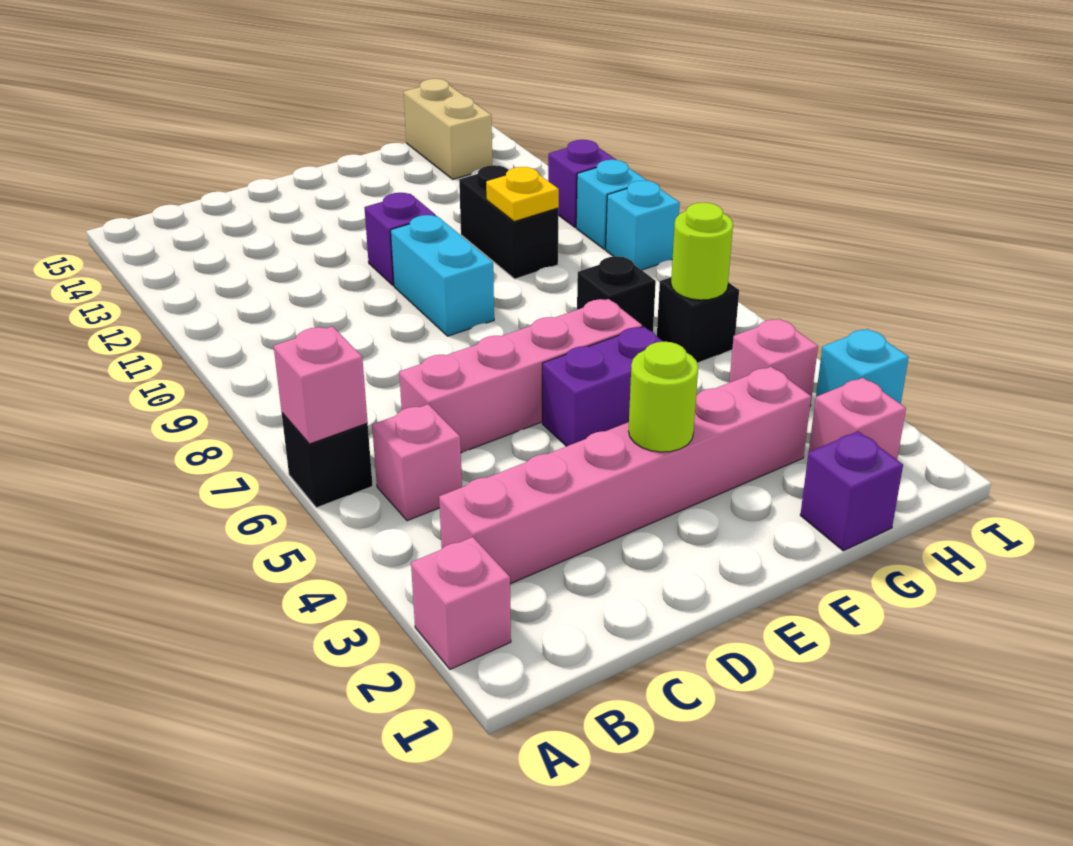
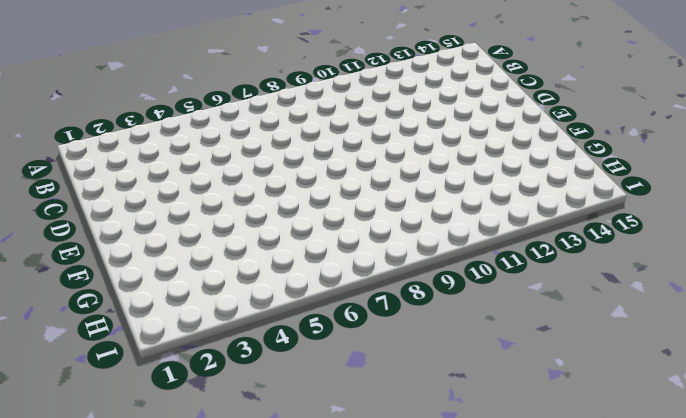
none -> pink 1x1 brick [411,537,511,669]
none -> black 1x1 brick [282,413,373,508]
none -> pink 1x6 brick [439,367,811,584]

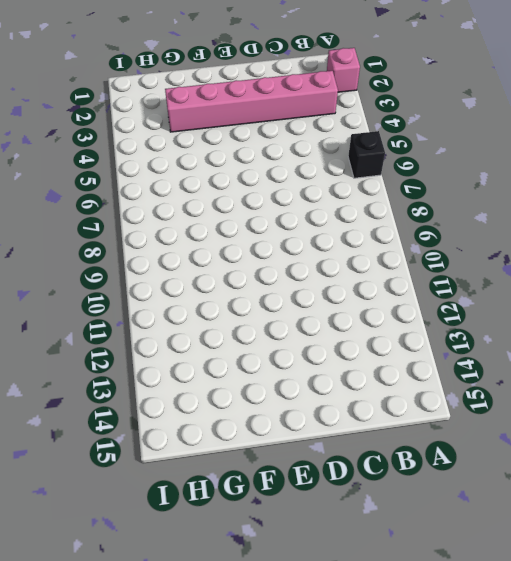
none -> pink 1x1 brick [372,404,462,521]
none -> pink 1x4 brick [399,299,642,453]
none -> purple 1x2 brick [542,327,663,446]

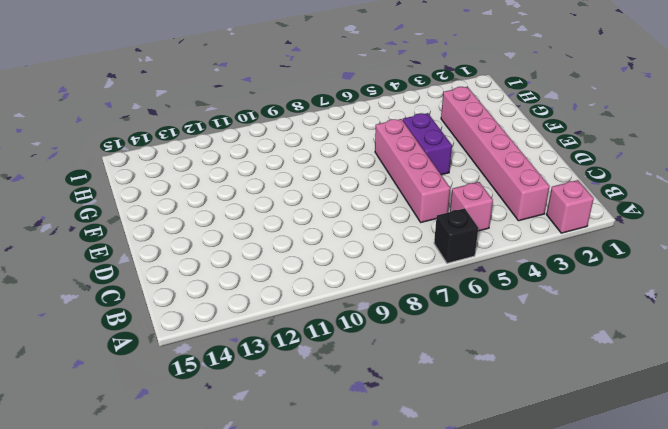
none -> cyan 1x2 brick [391,215,494,336]
none -> purple 1x1 brick [364,193,436,286]
none -> purple 1x1 brick [800,431,903,551]

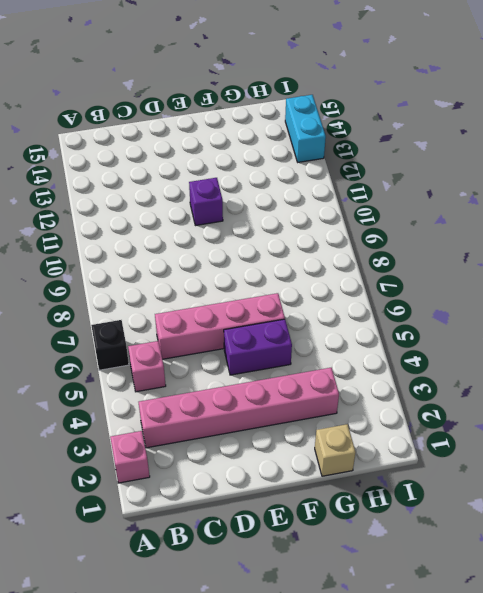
tan 1x1 brick [315,424,355,476] -> purple 1x1 brick [800,431,903,551]
cyan 1x2 brick [285,95,326,162] -> cyan 1x2 brick moved to [391,215,494,336]
none -> black 1x1 brick [577,256,656,332]
none -> black 1x2 brick [459,165,558,279]
none -> pink 1x1 brick [809,378,906,460]

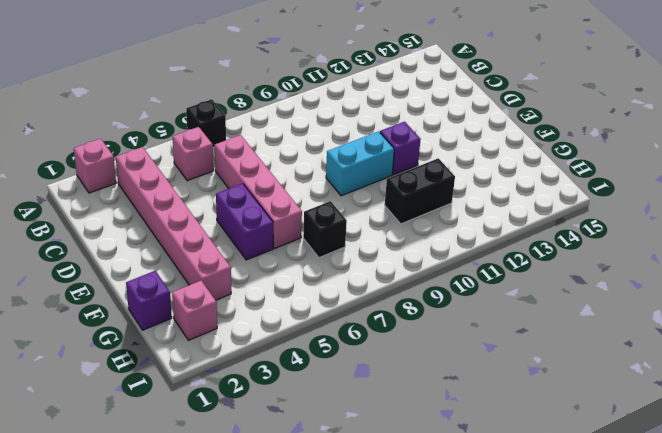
none -> pink 1x1 brick [729,319,818,406]
none -> black 1x1 brick [657,277,739,363]
none -> tan 1x2 brick [404,79,492,179]

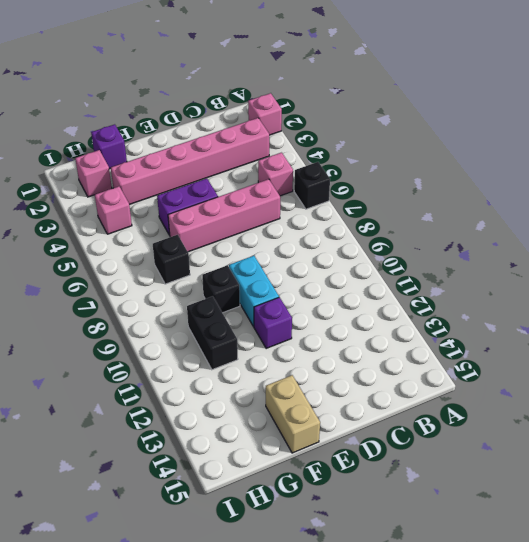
black 1x1 brick [202,265,240,313] -> black 1x1 brick moved to [657,277,739,363]
tan 1x2 brick [266,375,320,453] -> tan 1x2 brick moved to [404,79,492,179]
none -> cyan 1x1 brick [816,329,909,404]
none -> cyan 1x1 brick [606,181,680,270]
none -> cyan 1x1 brick [576,160,647,249]

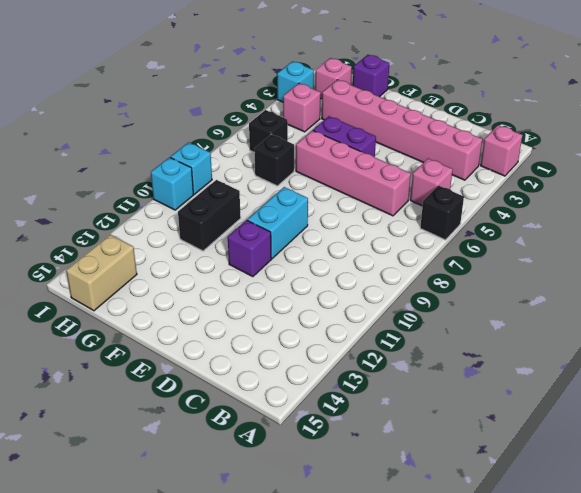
none -> purple 1x1 brick [548,140,616,227]
none -> pink 1x1 brick [274,326,368,444]
none -> lime 1x1 round brick [629,342,698,452]

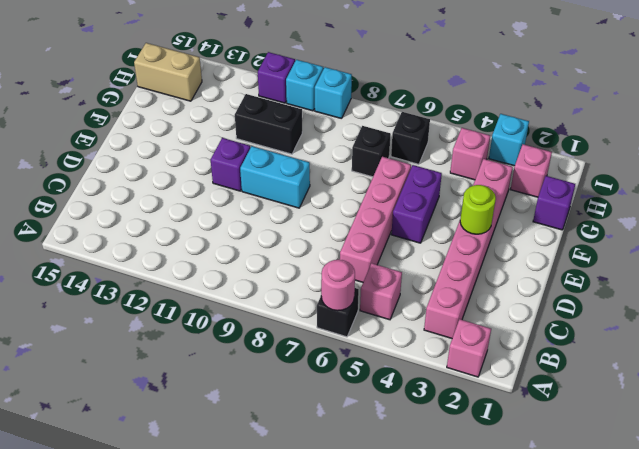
pink 1x1 round brick [321,260,355,311] -> pink 1x1 brick [274,326,368,444]
none -> yellow 1x1 plate [486,167,559,222]
none -> lime 1x1 round brick [671,203,733,300]

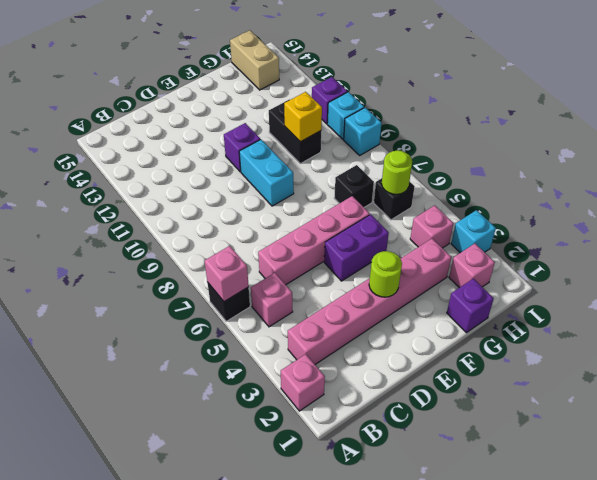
yellow 1x1 brick [284,92,322,142] -> yellow 1x1 plate [486,167,559,222]

